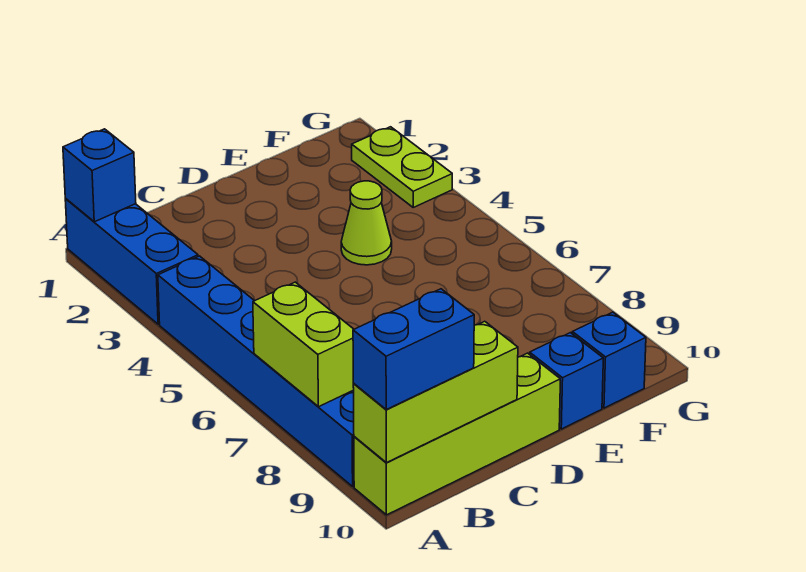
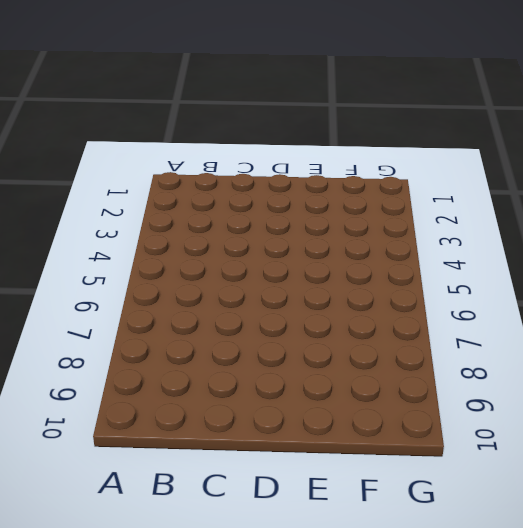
none -> blue 1x3 brick [65,199,198,324]
none -> blue 1x6 brick [158,256,354,486]

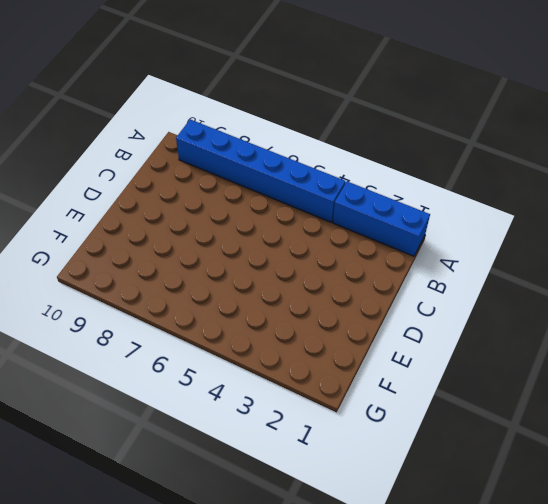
none -> lime 1x4 brick [354,353,560,515]
none -> lime 1x1 cone [341,181,392,265]

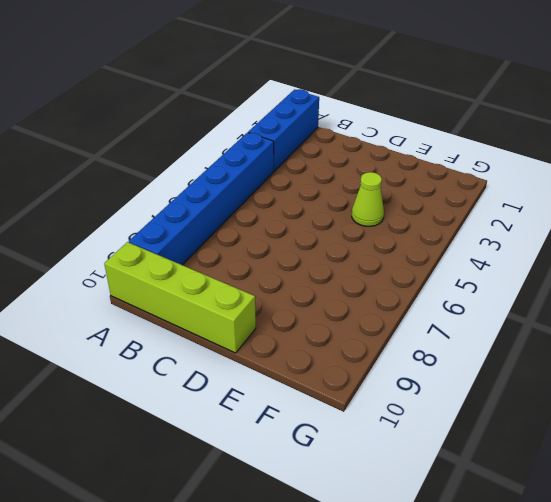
none -> blue 1x1 brick [530,333,603,429]
none -> blue 1x1 brick [572,312,646,408]

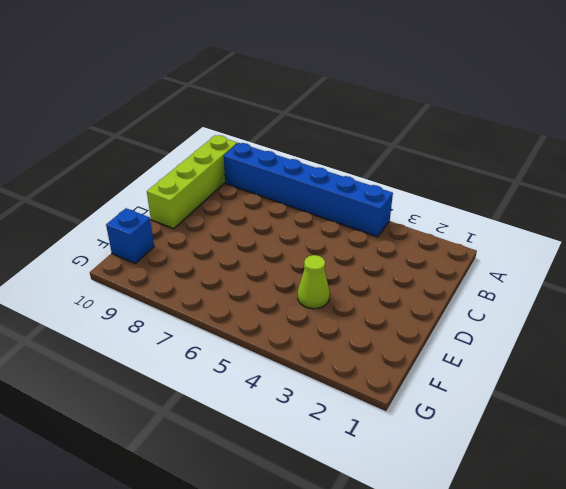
none -> blue 1x3 brick [65,199,198,324]
none -> blue 1x1 brick [530,333,603,429]

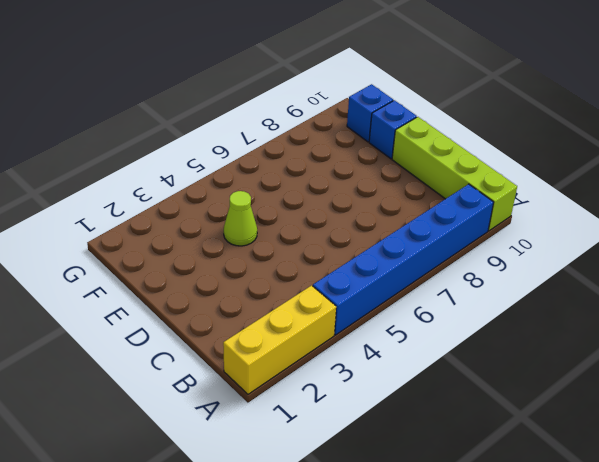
yellow 1x3 brick [223,286,336,394] -> blue 1x3 brick [65,199,198,324]
none -> lime 1x2 plate [352,127,452,207]
none -> blue 1x1 brick [63,129,136,222]

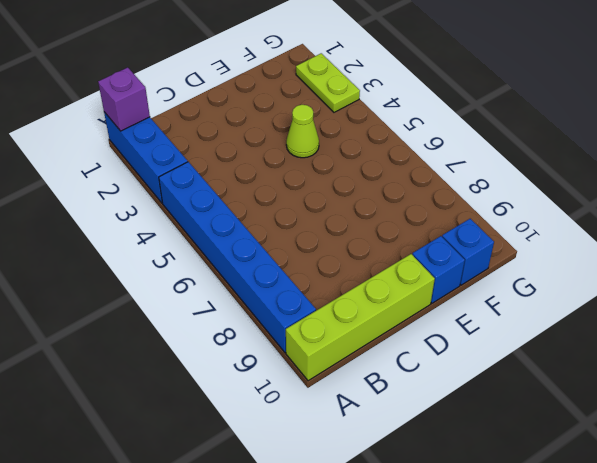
purple 1x1 brick [98,67,150,131] -> blue 1x1 brick [63,129,136,222]
none -> lime 1x2 brick [253,282,354,407]
none -> lime 1x3 brick [353,321,518,463]

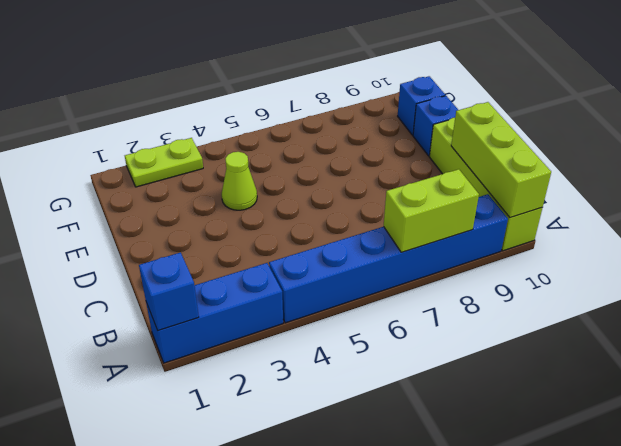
none -> blue 1x2 brick [353,289,474,409]

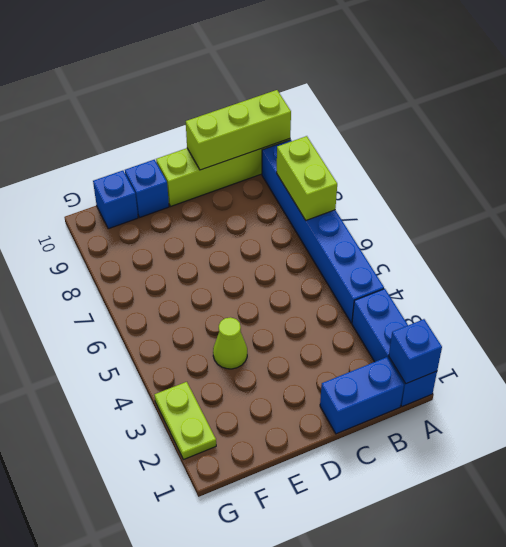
blue 1x2 brick [320,357,404,434] -> blue 1x2 brick moved to [353,289,474,409]

